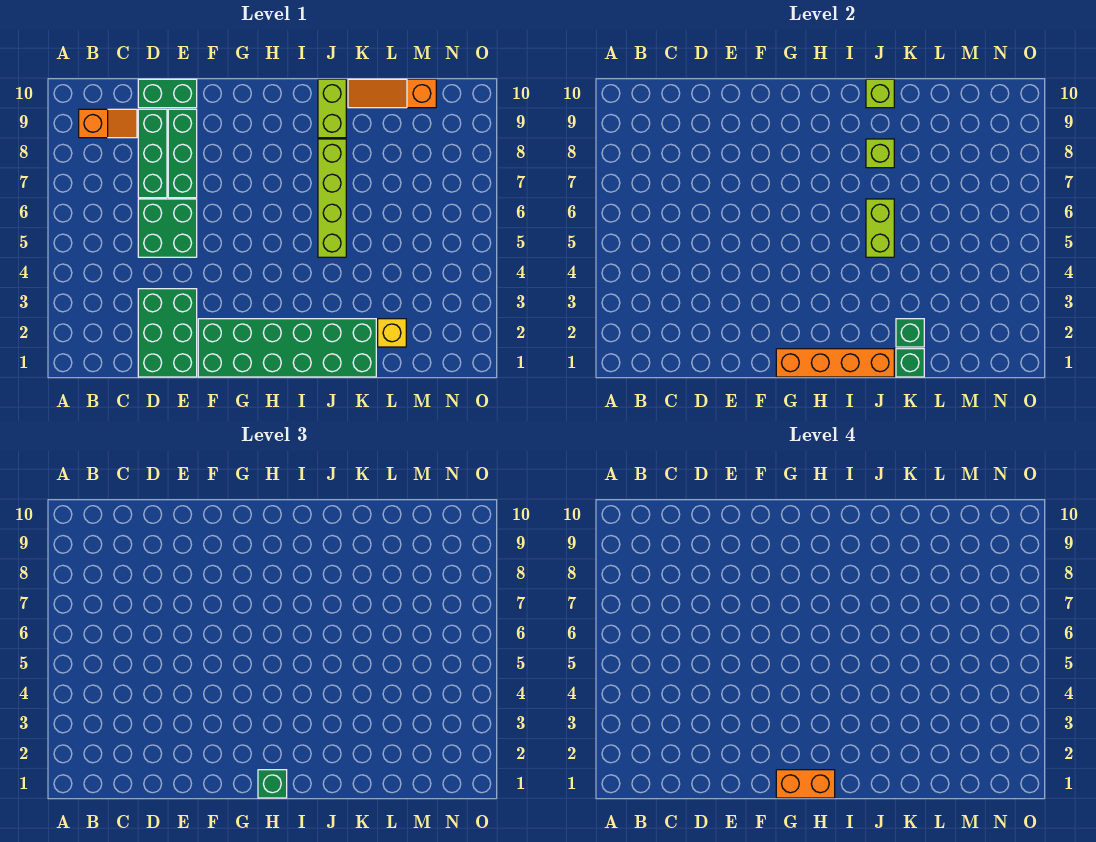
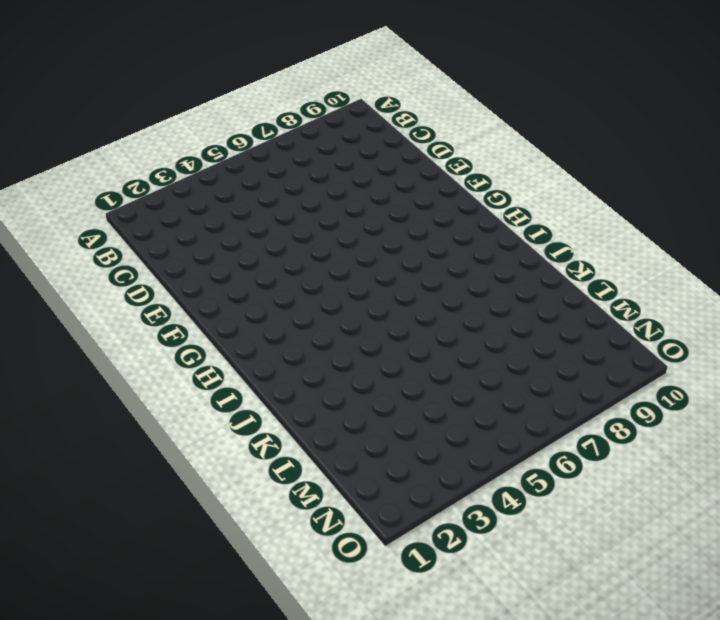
none -> orange 1x2 slope [79,109,137,138]
none -> green 2x3 brick [138,289,197,377]
none -> green 2x2 brick [138,199,197,257]

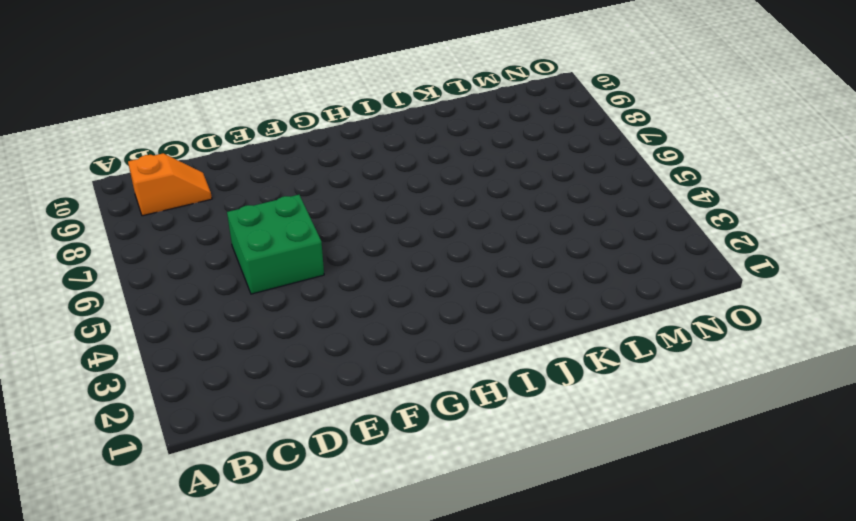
none -> green 2x3 brick [138,289,197,377]
none -> green 1x3 brick [138,109,167,198]
none -> green 1x2 brick [138,79,197,108]

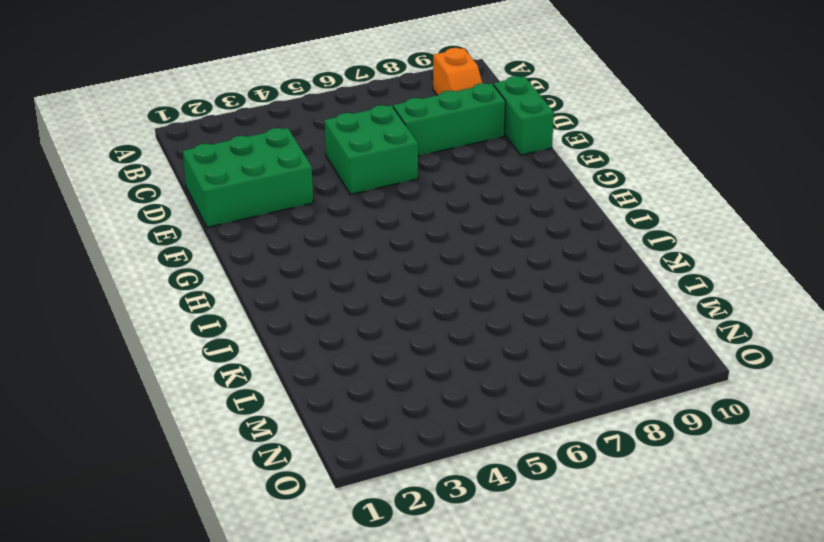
none -> green 1x3 brick [168,109,197,198]
none -> green 2x6 brick [198,319,376,377]
none -> lime 1x4 brick [318,139,346,257]

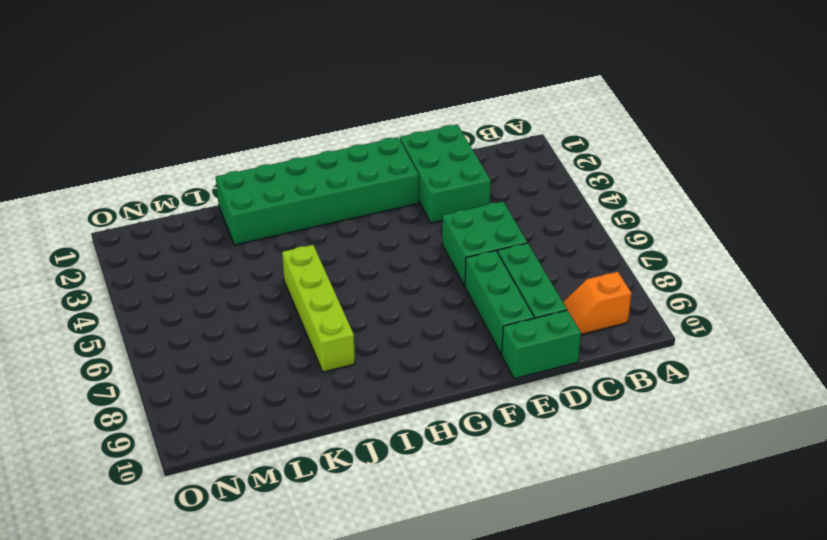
none -> lime 1x2 brick [318,79,346,138]
none -> orange 1x3 slope [348,79,436,108]
none -> yellow 1x1 brick [378,319,406,347]

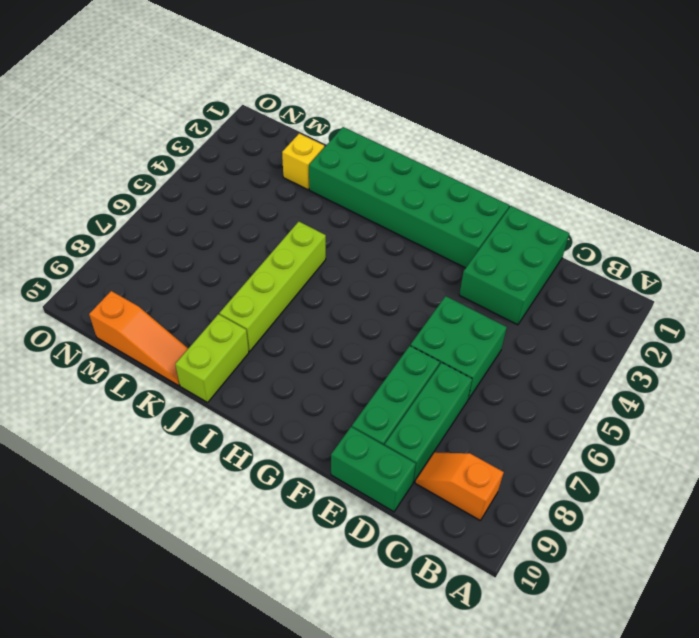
none -> orange 1x4 brick [776,349,894,377]
none -> lime 1x2 brick [866,199,894,257]
none -> lime 1x1 brick [866,139,894,168]

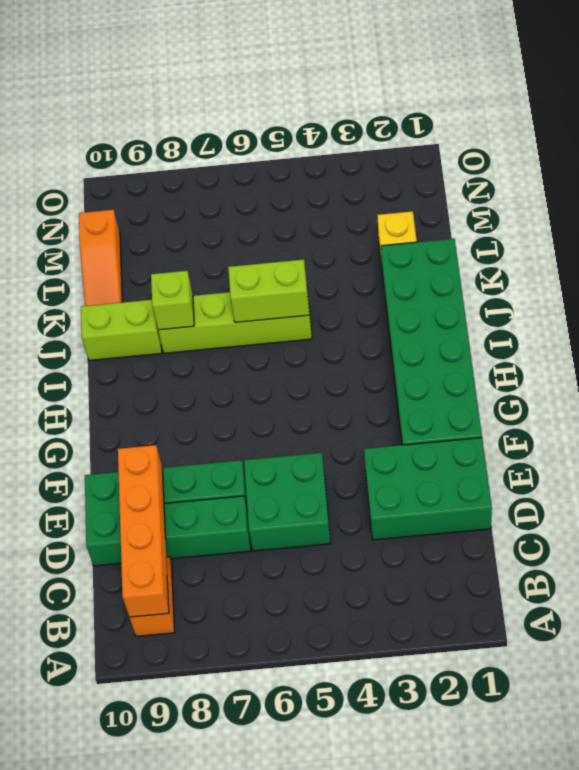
orange 1x4 brick [118,445,169,617] -> orange 1x4 brick moved to [776,349,894,377]
none -> lime 1x1 brick [866,79,894,108]
none -> green 1x1 brick [896,349,924,377]
none -> green 1x1 brick [896,319,924,347]

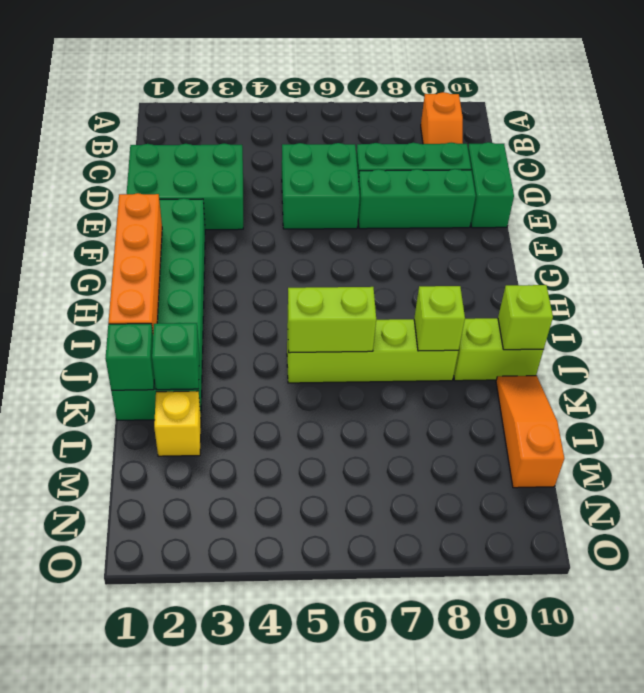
none -> green 1x1 brick [258,770,287,798]
none -> orange 1x2 brick [776,770,835,798]

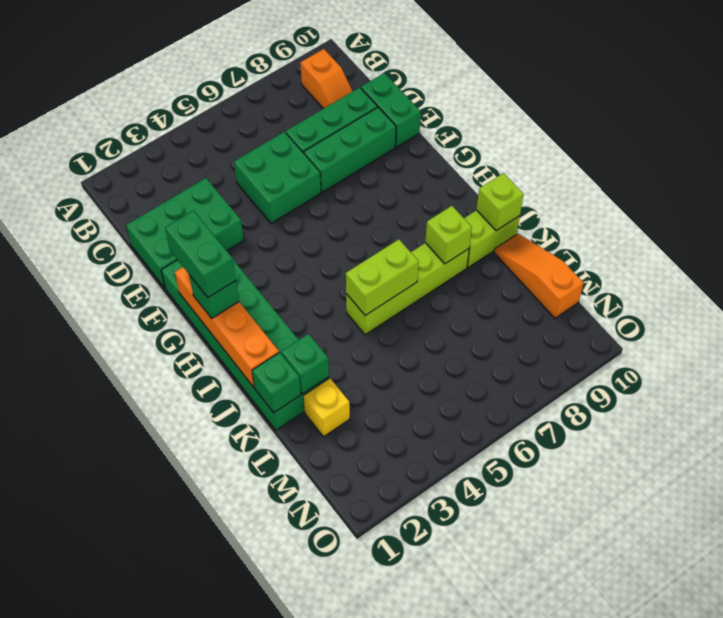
green 1x2 brick [165,211,236,297] -> orange 1x2 brick [776,770,835,798]

